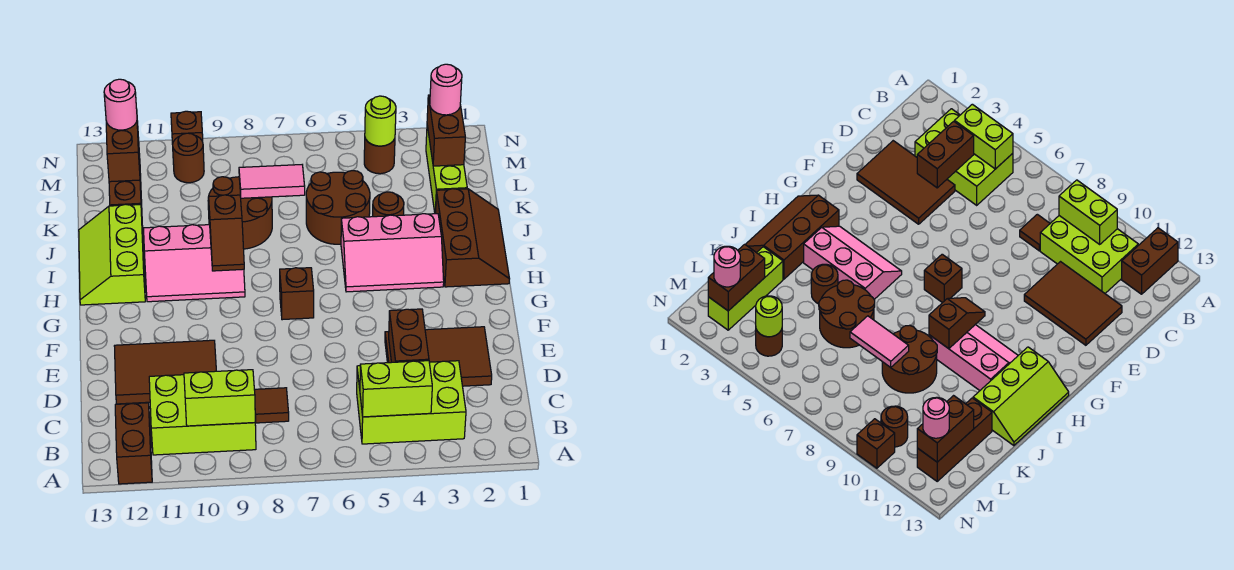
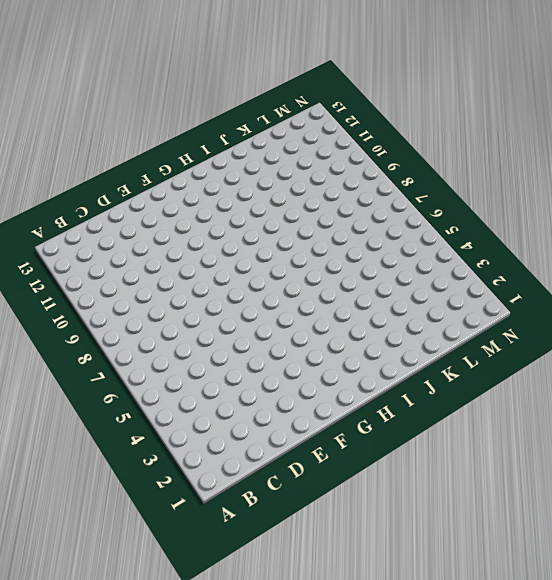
none -> brown 1x2 brick [115,403,152,484]
none -> lime 2x3 brick [357,361,466,444]
none -> lime 2x3 brick [149,375,256,455]

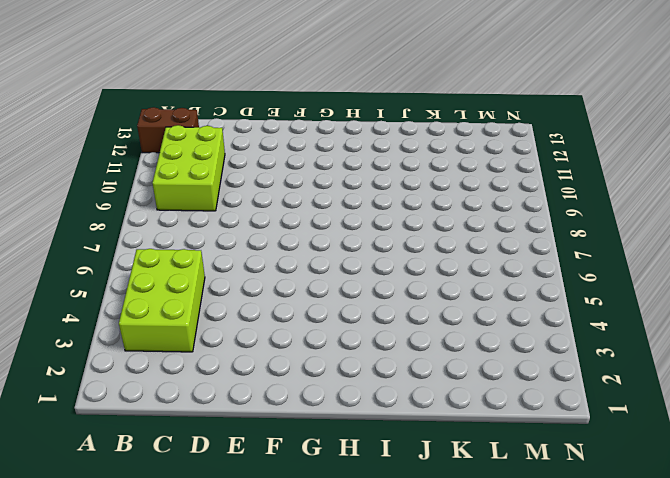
none -> brown 1x1 tile [254,388,289,423]
none -> brown 2x3 tile [385,327,492,386]
none -> brown 2x3 tile [114,340,216,404]

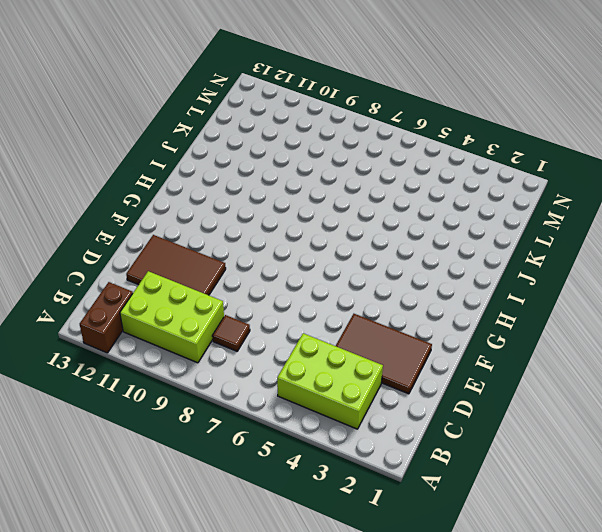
none -> brown 1x1 brick [280,268,314,320]
none -> brown 2x3 slope [435,189,509,287]
none -> pink 2x3 slope [341,214,444,292]

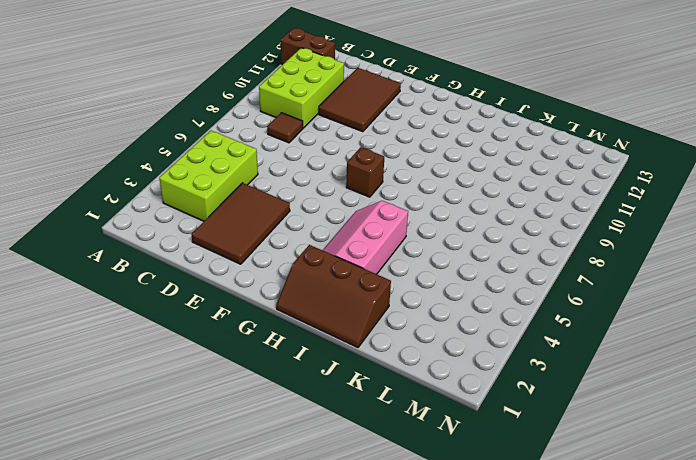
none -> pink 2x3 slope [144,225,245,302]
none -> lime 2x3 slope [79,204,145,305]
none -> brown 1x1 round brick [373,192,404,217]

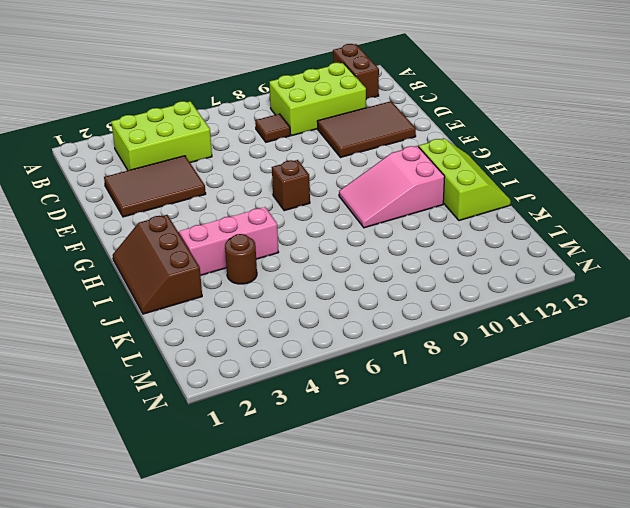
pink 2x3 slope [339,146,445,228] -> pink 2x3 slope turned to [144,225,245,302]
none -> brown 2x2 round brick [306,171,370,244]
none -> brown 2x2 round brick [208,177,272,249]
none -> lime 1x3 brick [426,126,467,213]

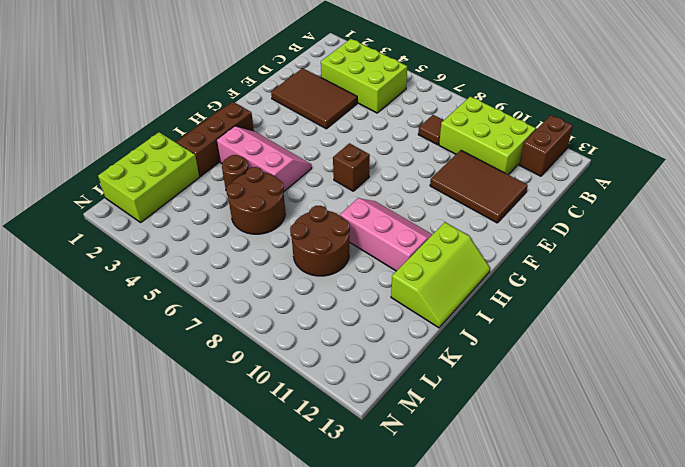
lime 2x3 brick [98,132,200,222] -> lime 1x3 brick [426,126,467,213]
none -> brown 1x3 brick [109,154,143,227]
none -> brown 1x1 round brick [364,139,395,174]
none -> brown 1x1 round brick [173,133,204,183]

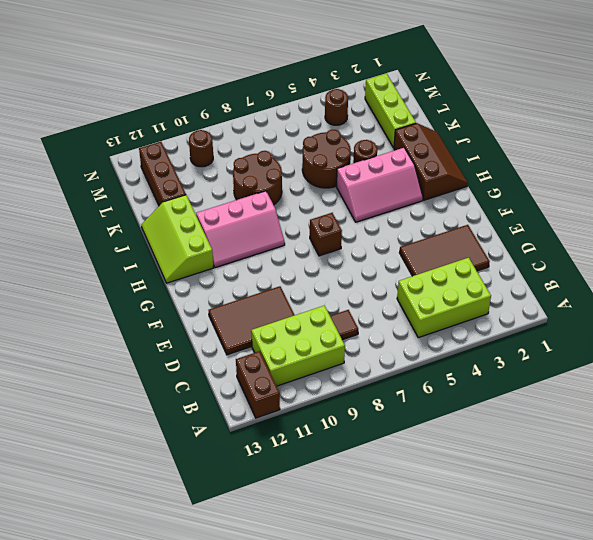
none -> brown 1x1 brick [171,111,203,144]
none -> lime 1x2 brick [360,361,432,417]
none -> lime 1x2 brick [184,370,255,426]

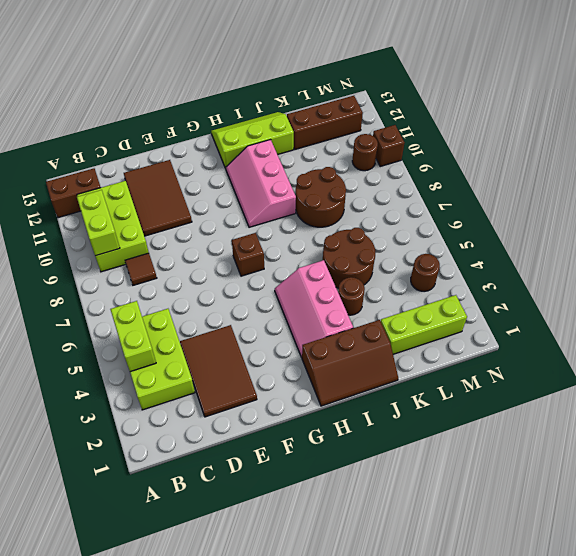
none -> brown 1x2 brick [389,309,429,362]
none -> brown 1x2 slope [208,195,244,271]
none -> pink 1x2 tile [239,165,305,198]

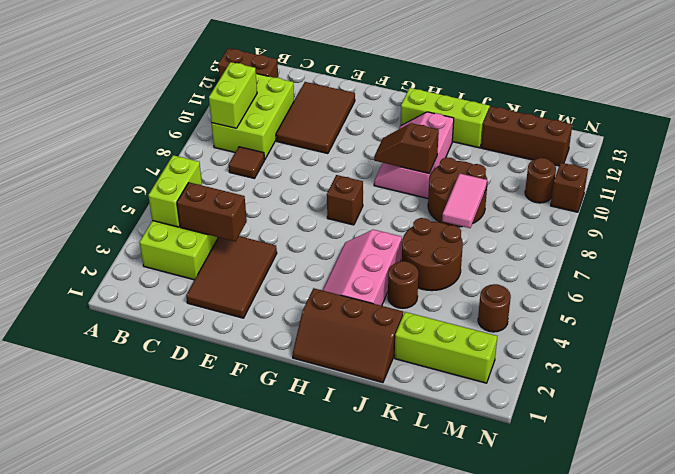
none -> brown 1x2 brick [427,95,465,166]
none -> brown 1x2 brick [106,121,140,182]
none -> lime 1x1 round brick [365,96,396,146]

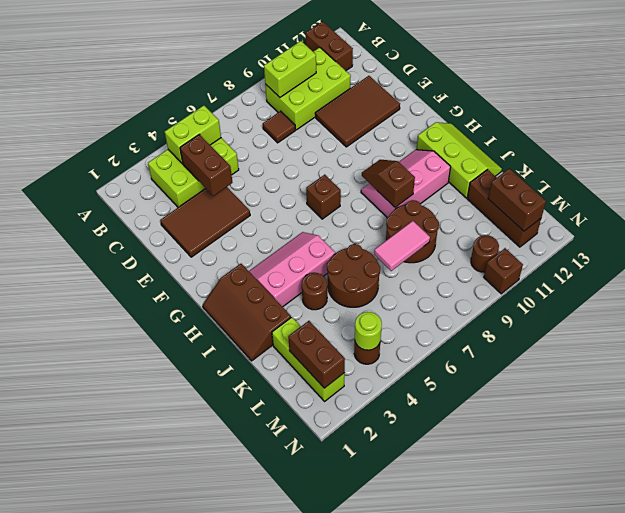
none -> pink 1x1 round brick [430,64,462,115]
none -> pink 1x1 round brick [104,79,137,130]

